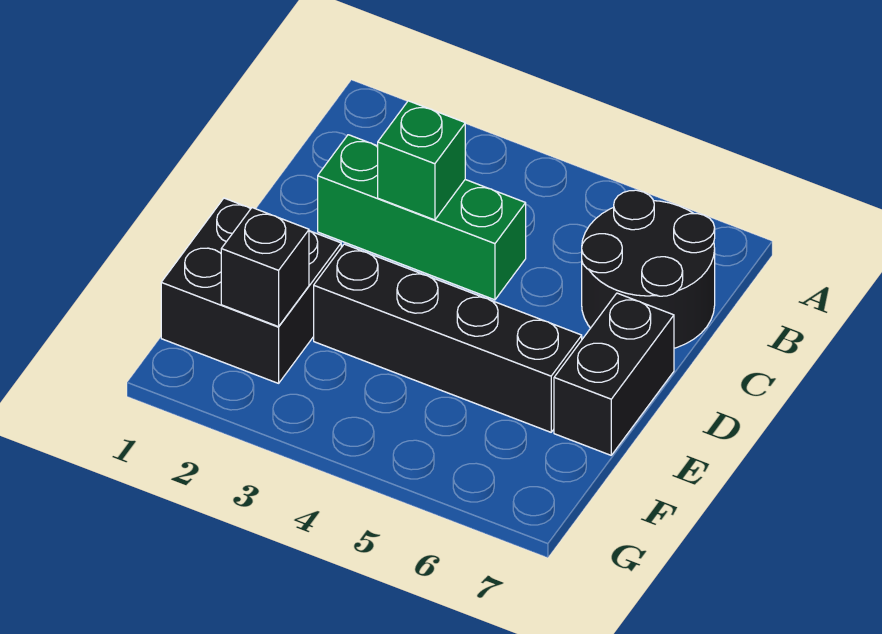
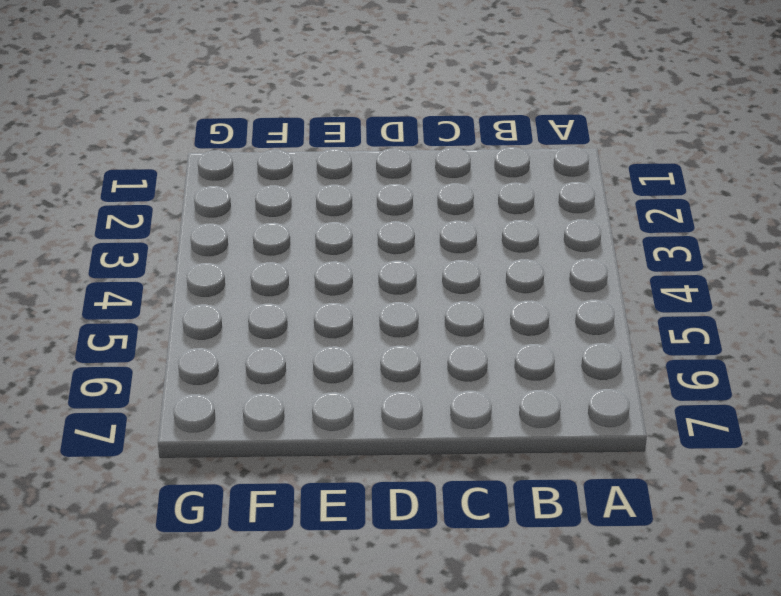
none -> black 2x2 round brick [582,190,715,348]
none -> green 1x3 brick [318,135,526,300]

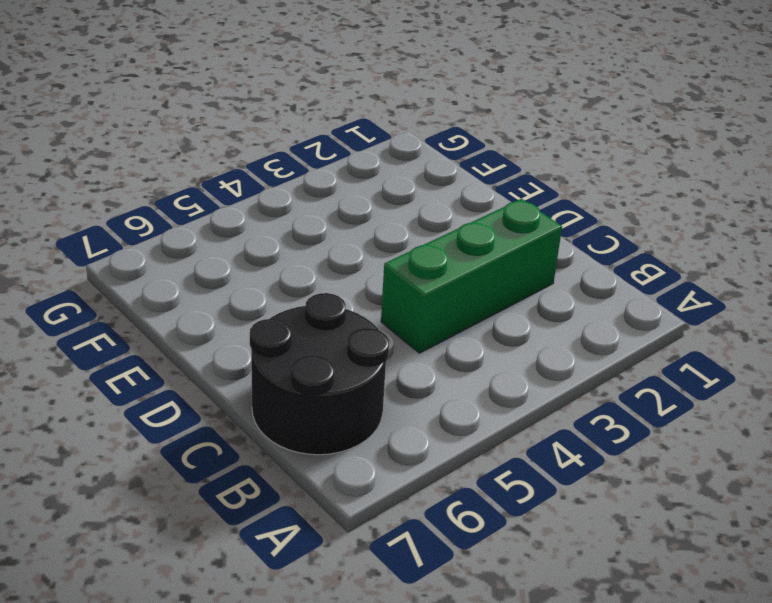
none -> black 1x2 brick [554,293,674,455]
none -> black 2x2 brick [161,198,341,383]

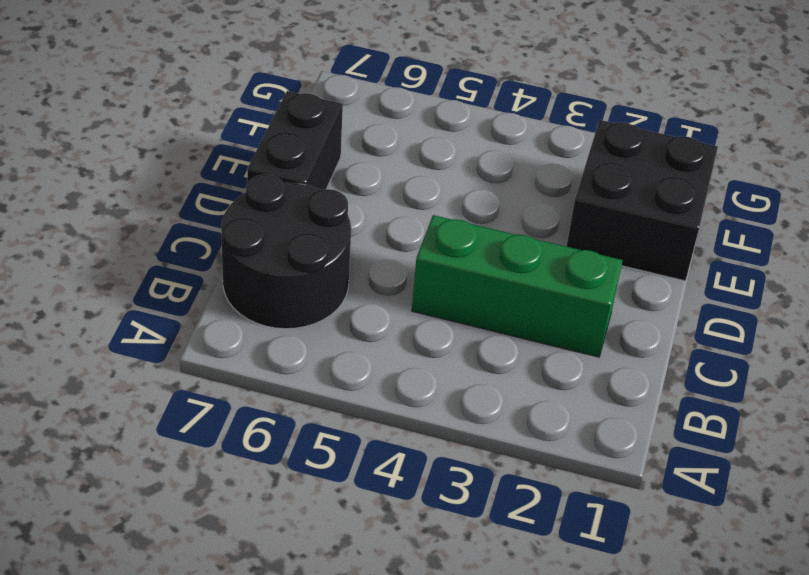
none -> black 1x4 brick [314,244,582,432]
none -> green 1x1 brick [378,101,465,220]

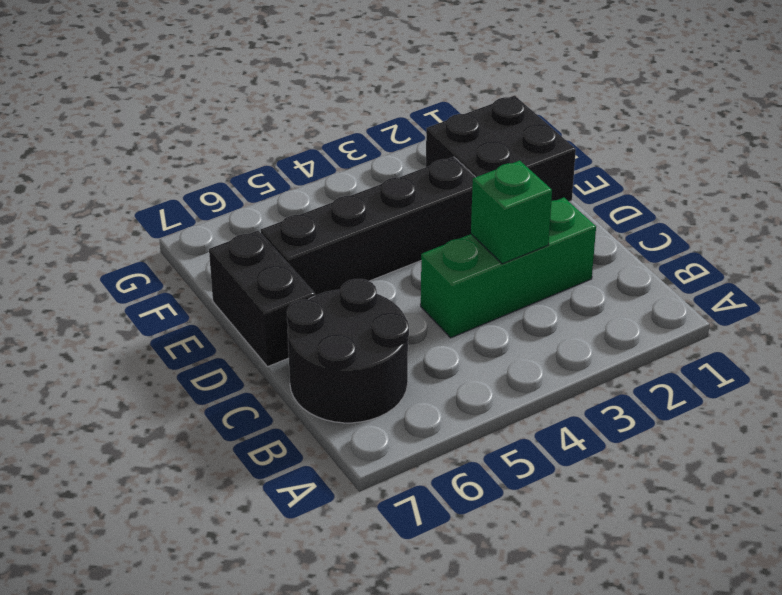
none -> black 1x1 brick [221,208,309,327]

